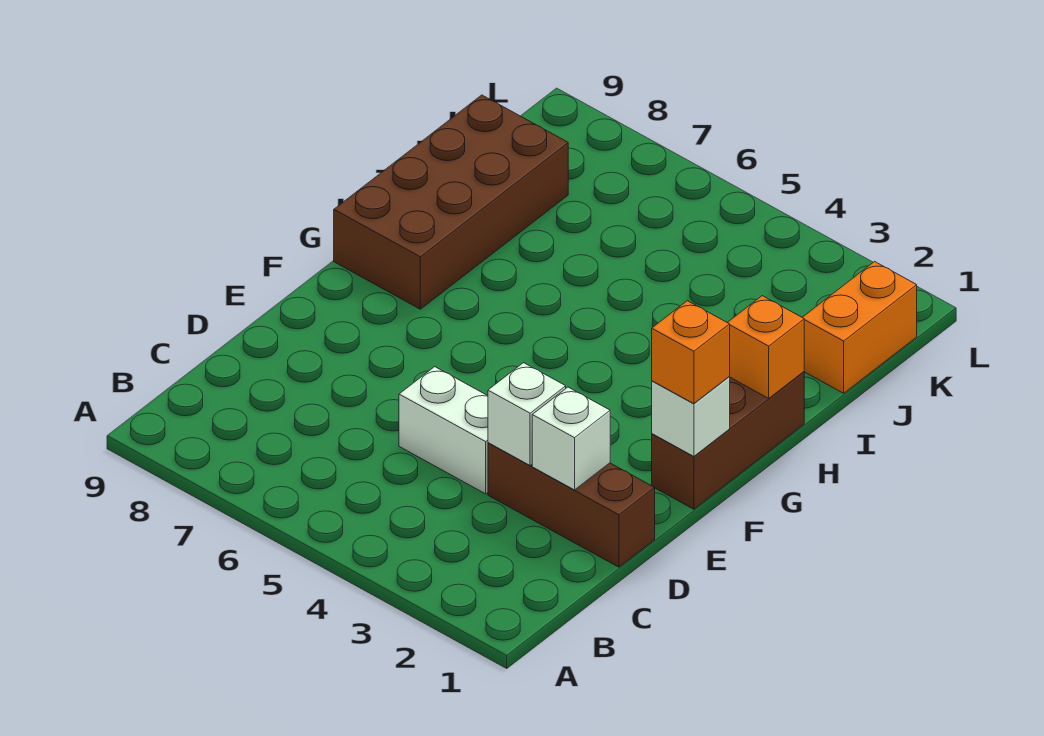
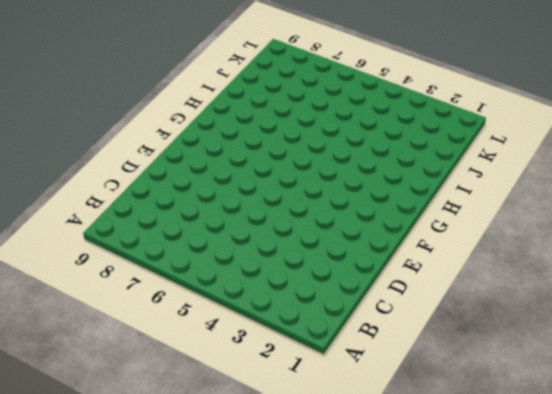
none -> brown 1x3 brick [488,443,655,567]
none -> white 1x2 brick [399,367,488,494]

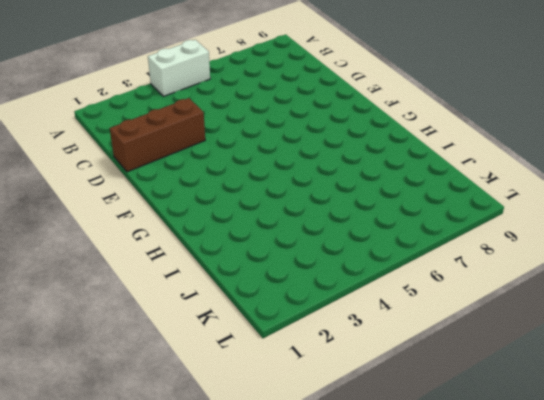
white 1x2 brick [148,40,210,96] -> white 1x2 brick moved to [399,367,488,494]
none -> brown 1x3 brick [652,372,804,509]
none -> brown 2x4 brick [334,95,568,309]

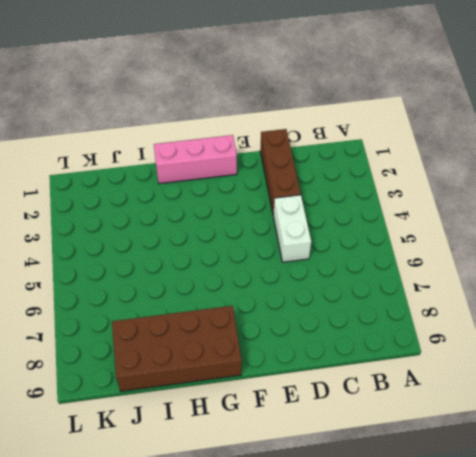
pink 1x3 brick [154,135,237,184] -> brown 1x3 brick [652,372,804,509]
none -> orange 1x2 brick [802,262,917,393]
none -> white 1x1 brick [532,387,610,490]

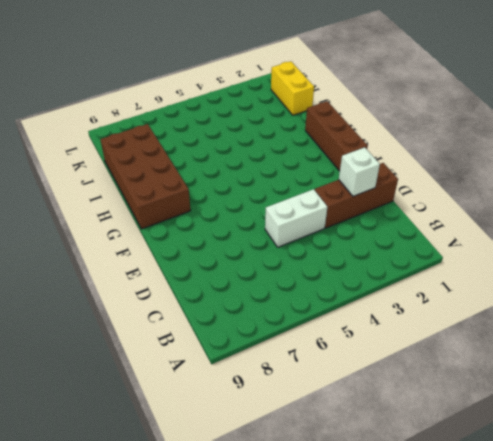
yellow 1x2 brick [271,61,314,115] -> orange 1x2 brick [802,262,917,393]
none -> white 1x1 brick [488,363,566,465]
none -> white 1x1 brick [652,377,730,456]

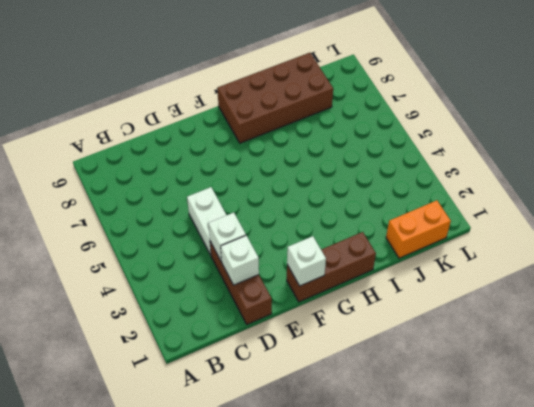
none -> orange 1x1 brick [727,296,804,398]
none -> orange 1x1 brick [652,301,730,404]

